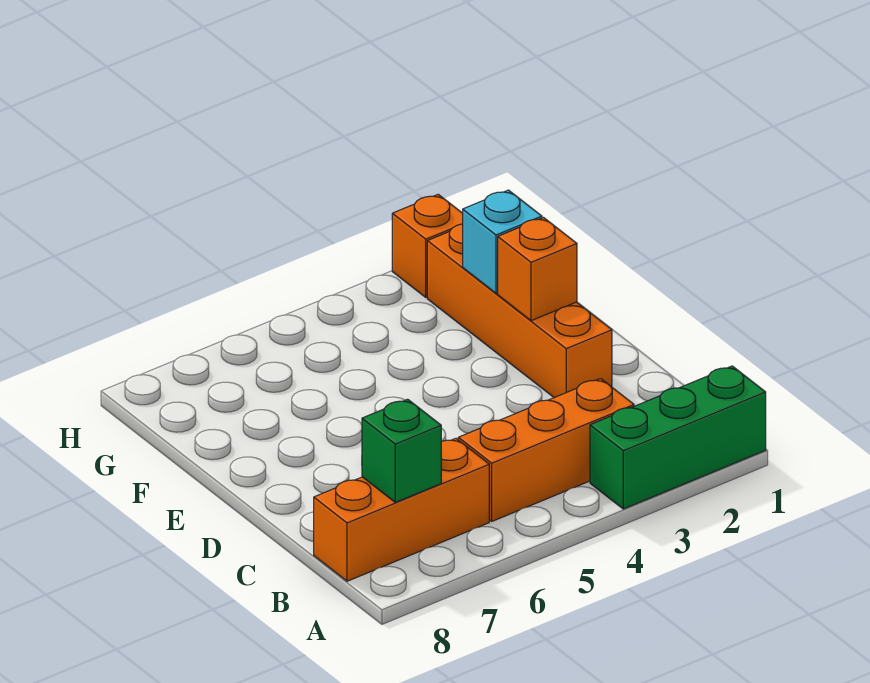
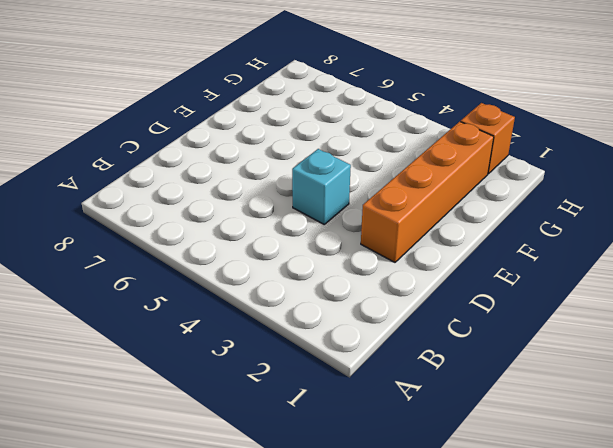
cyan 1x1 brick [292,149,351,224] -> cyan 1x1 brick moved to [463,190,542,293]
none -> green 1x3 brick [590,366,766,509]
none -> orange 1x3 brick [458,379,634,521]

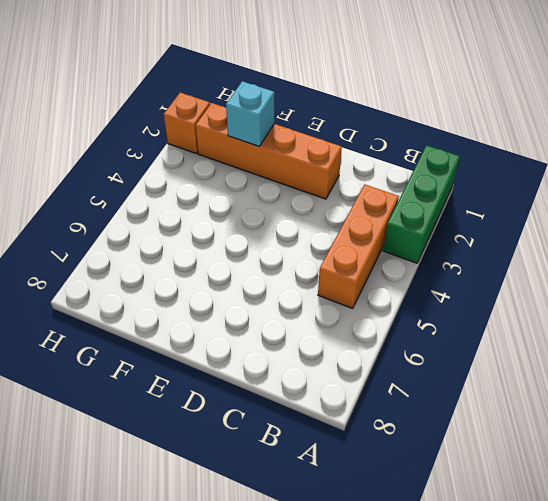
none -> orange 1x3 brick [314,438,489,581]
none -> green 1x1 brick [362,399,441,502]

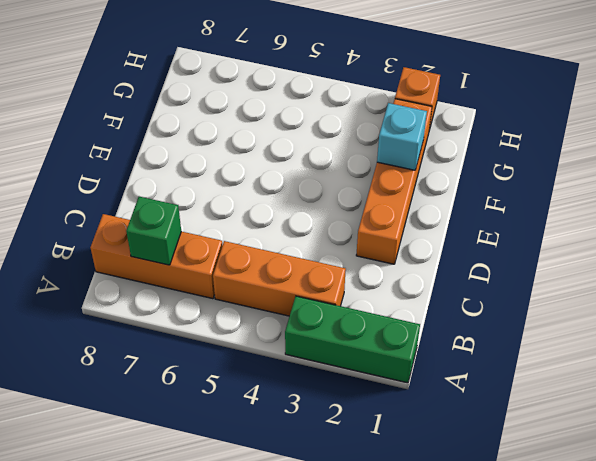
none -> orange 1x1 brick [498,218,577,321]

